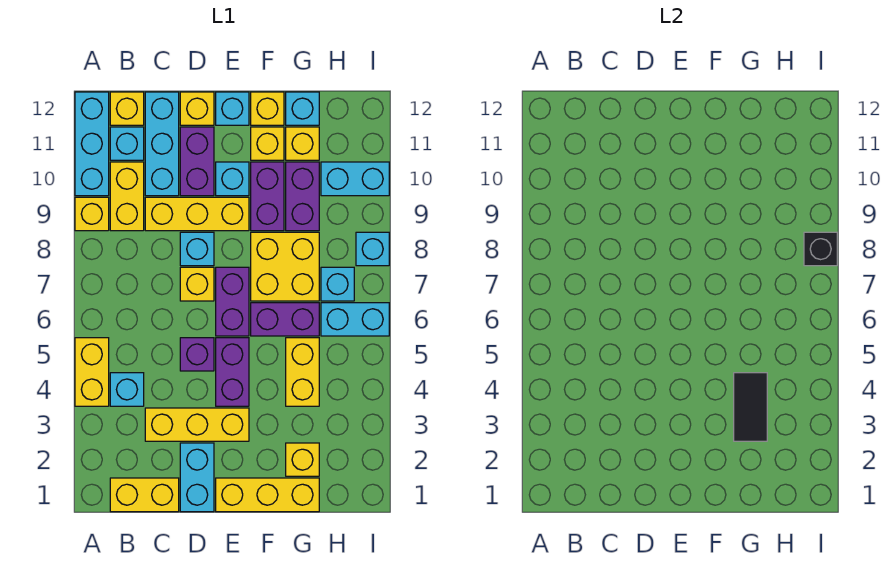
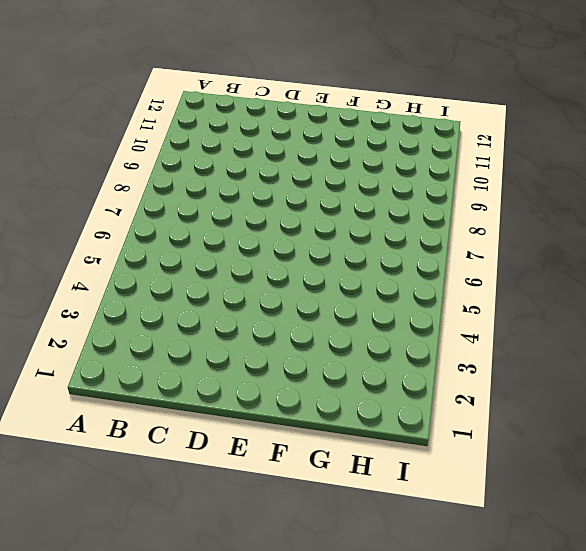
none -> yellow 1x2 brick [75,338,109,406]
none -> yellow 1x1 brick [75,197,109,231]
none -> cyan 1x3 brick [75,92,109,196]
none -> yellow 1x2 brick [110,478,179,512]

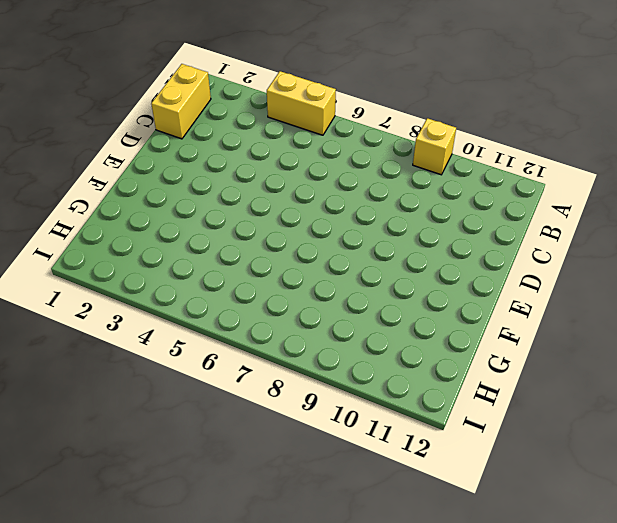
none -> cyan 1x3 brick [75,92,109,196]
none -> cyan 1x1 brick [110,373,144,406]
none -> yellow 1x2 brick [110,162,144,231]
none -> cyan 1x1 brick [110,127,144,160]

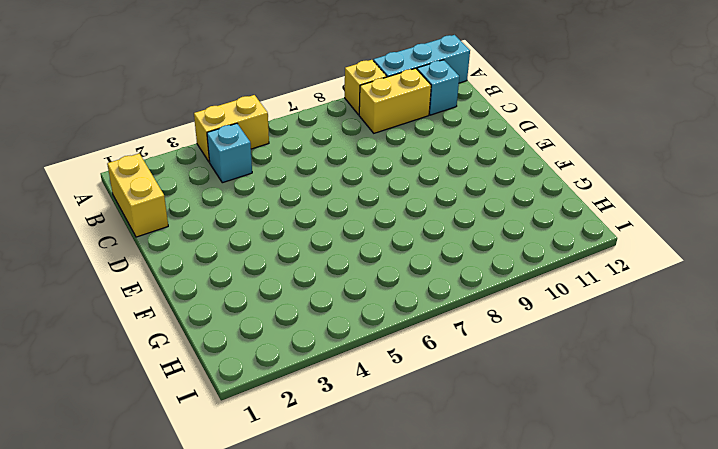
none -> yellow 1x1 brick [110,92,144,125]
none -> yellow 1x3 brick [145,408,249,441]
none -> yellow 1x3 brick [145,197,249,231]
none -> cyan 1x3 brick [145,92,179,196]

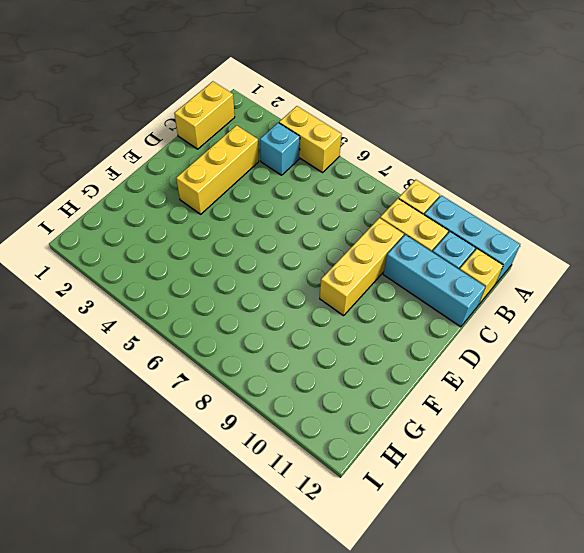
none -> cyan 1x2 brick [180,443,214,512]
none -> purple 1x1 brick [180,338,214,371]
none -> yellow 1x1 brick [180,267,214,301]
none -> cyan 1x1 brick [180,232,214,266]

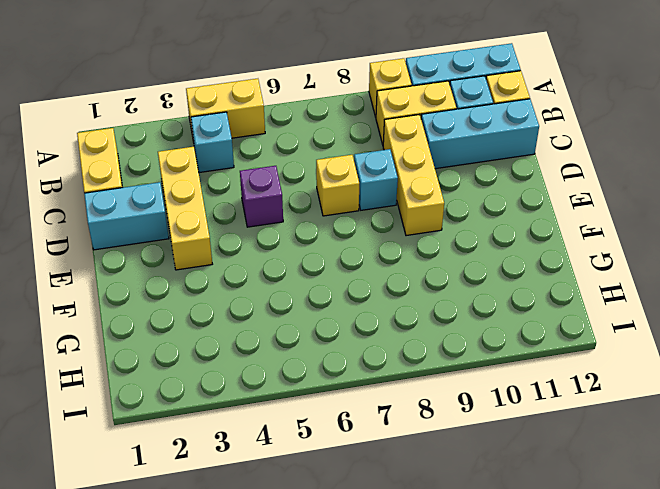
none -> purple 1x2 brick [180,127,214,196]
none -> yellow 1x1 brick [180,92,214,125]
none -> yellow 1x3 brick [216,478,319,512]
none -> purple 1x2 brick [216,338,249,406]

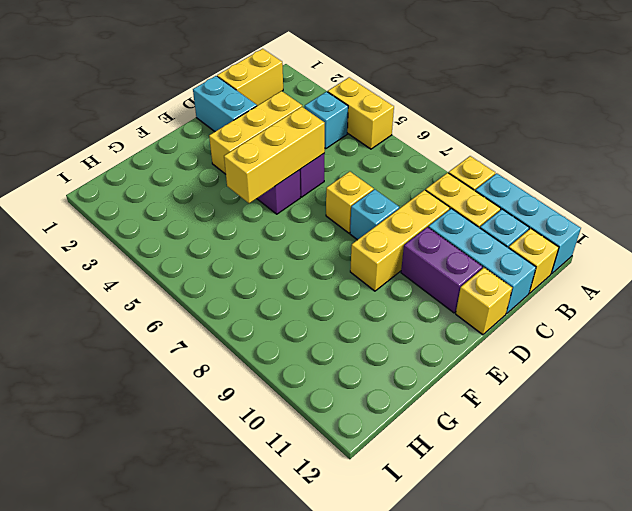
yellow 1x3 brick [224,107,325,203] -> yellow 1x3 brick moved to [216,478,319,512]
none -> purple 1x2 brick [216,267,249,336]
none -> cyan 1x1 brick [216,162,249,196]
none -> cyan 1x1 brick [216,92,249,125]
none -> purple 1x2 brick [251,303,319,336]

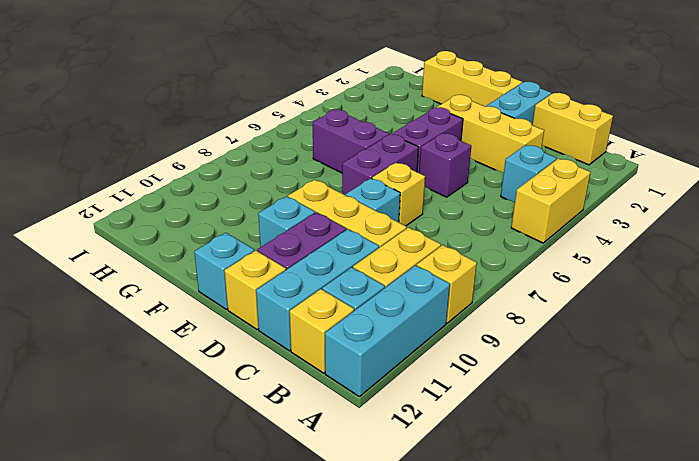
none -> yellow 2x2 brick [251,232,319,301]
none -> purple 1x2 brick [251,162,284,231]
none -> yellow 1x1 brick [251,127,284,160]
none -> yellow 1x1 brick [251,92,284,125]

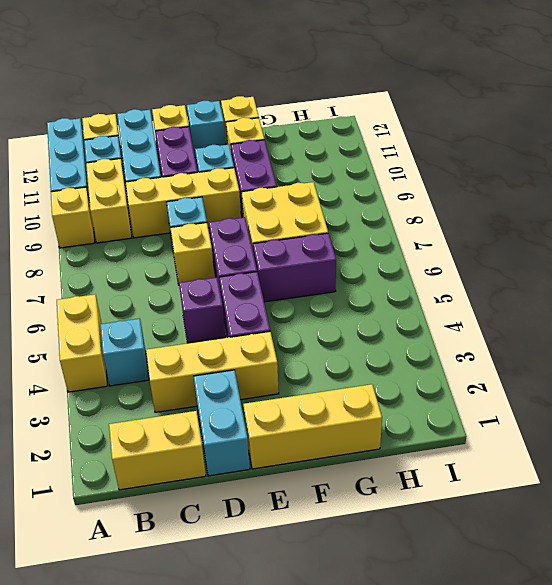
none -> yellow 1x1 brick [286,443,319,476]
none -> yellow 1x2 brick [286,338,319,406]
none -> purple 1x2 brick [286,162,319,231]
none -> yellow 1x1 brick [286,127,319,160]

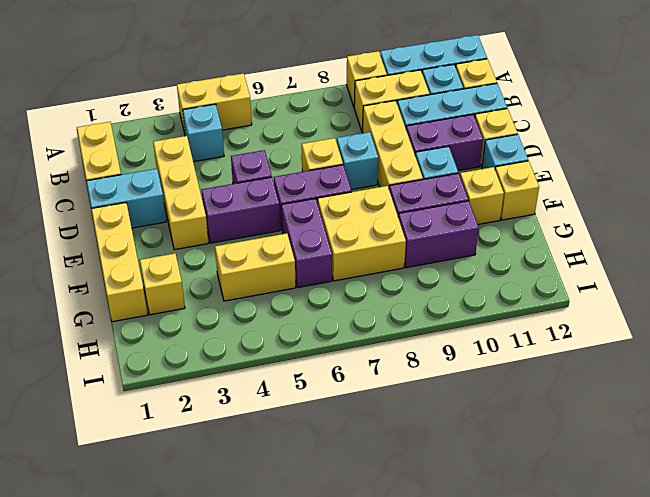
none -> yellow 1x1 brick [286,127,319,160]
none -> cyan 1x1 brick [286,92,319,125]
none -> cyan 1x2 brick [321,303,389,336]
none -> cyan 1x1 brick [321,267,354,301]

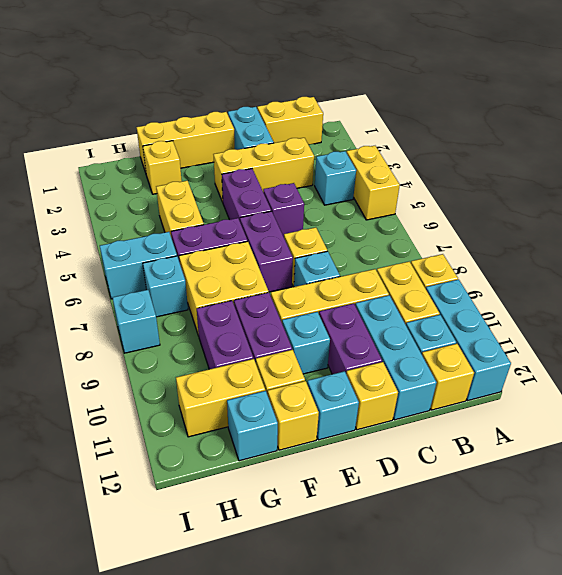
yellow 1x2 brick [176,359,265,437] -> yellow 1x1 brick [286,127,319,160]
none -> cyan 1x2 brick [321,162,389,196]
none -> black 1x2 tile [734,373,767,441]
none -> black 1x1 brick [804,232,837,266]

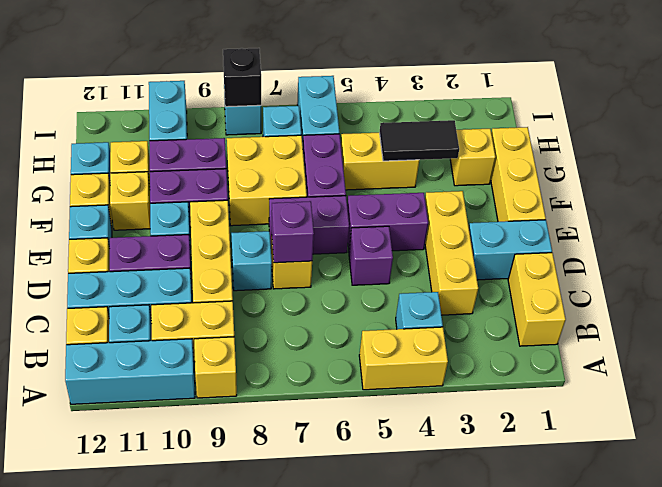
purple 1x1 brick [271,201,314,263] -> none

